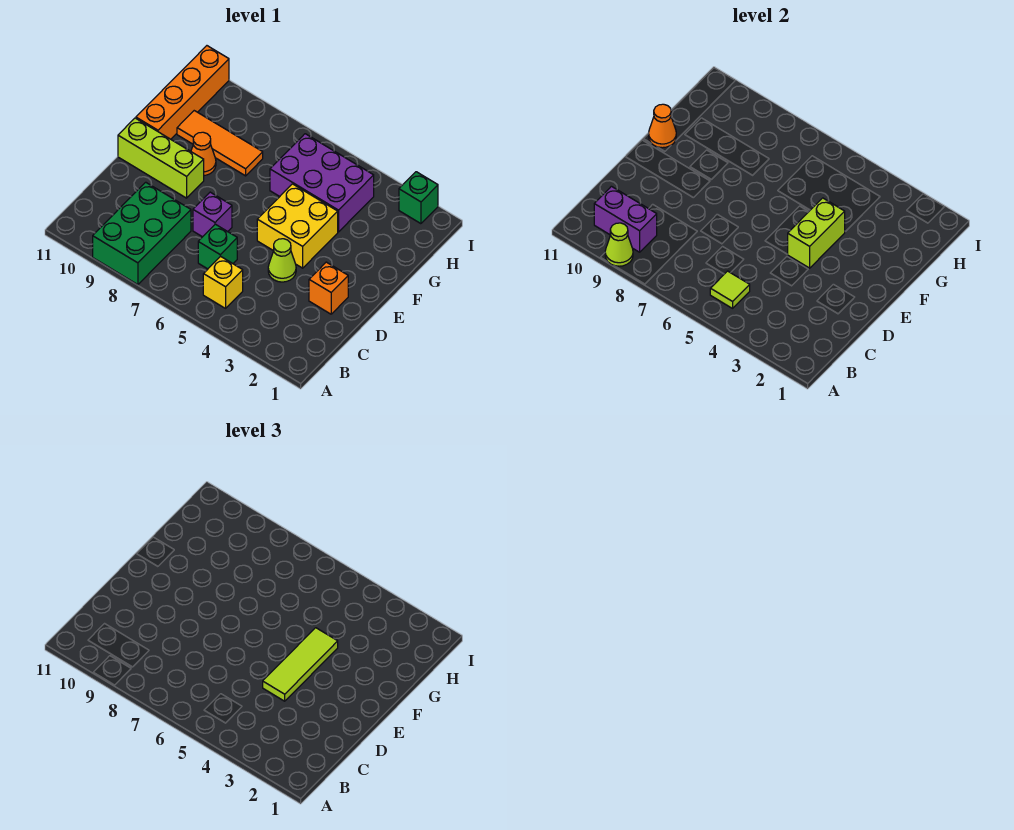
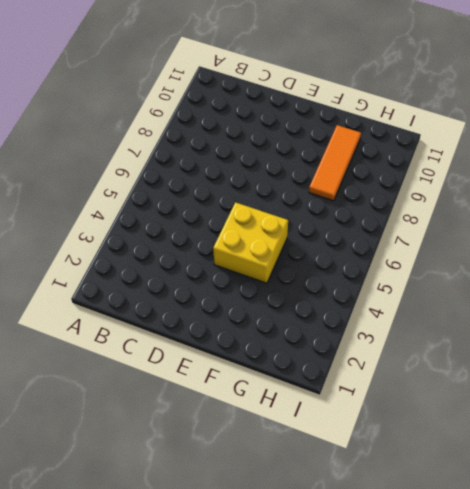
none -> green 2x3 brick [93,182,191,285]
none -> yellow 1x1 brick [203,256,243,308]
none -> green 1x1 brick [198,224,237,269]

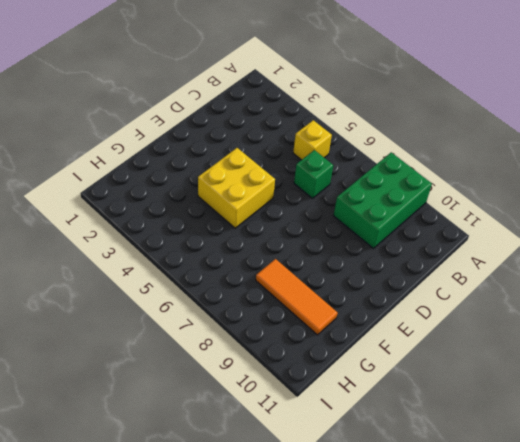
none -> orange 1x1 brick [309,262,348,314]
none -> lime 1x1 cone [268,239,296,282]
none -> purple 1x1 brick [193,192,232,237]

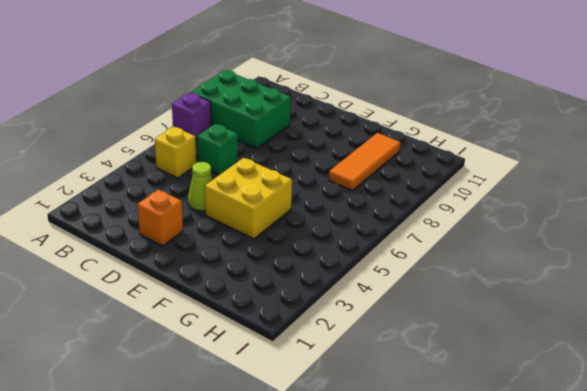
purple 1x1 brick [172,93,211,141] -> purple 1x1 brick moved to [193,192,232,237]
none -> lime 1x3 brick [118,118,204,198]
none -> orange 1x1 cone [191,132,216,176]
none -> orange 1x4 brick [136,46,229,139]

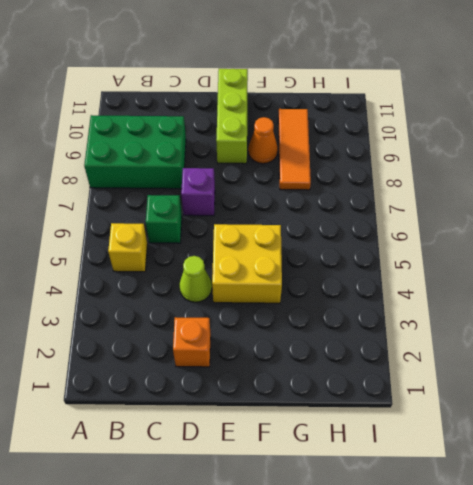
none -> orange 1x4 brick [136,46,229,139]
none -> purple 2x3 brick [270,134,374,232]
none -> green 1x1 brick [399,172,438,224]

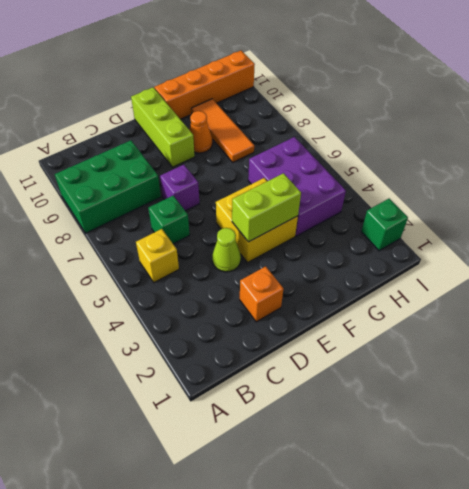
none -> lime 1x1 cone [605,223,633,266]
none -> lime 1x1 tile [710,271,750,308]
none -> purple 1x2 brick [594,186,657,252]

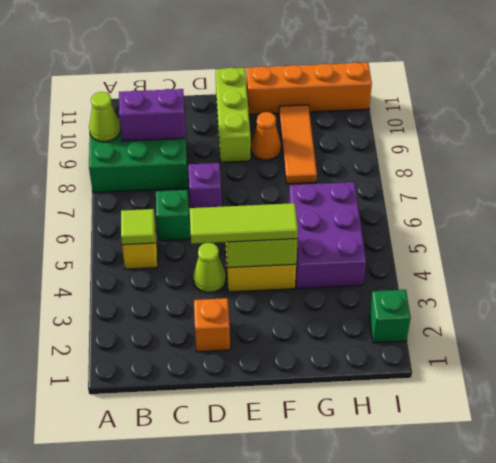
purple 1x2 brick [119,89,186,141] -> purple 1x2 brick turned to [594,186,657,252]
none -> orange 1x1 cone [649,104,676,148]

